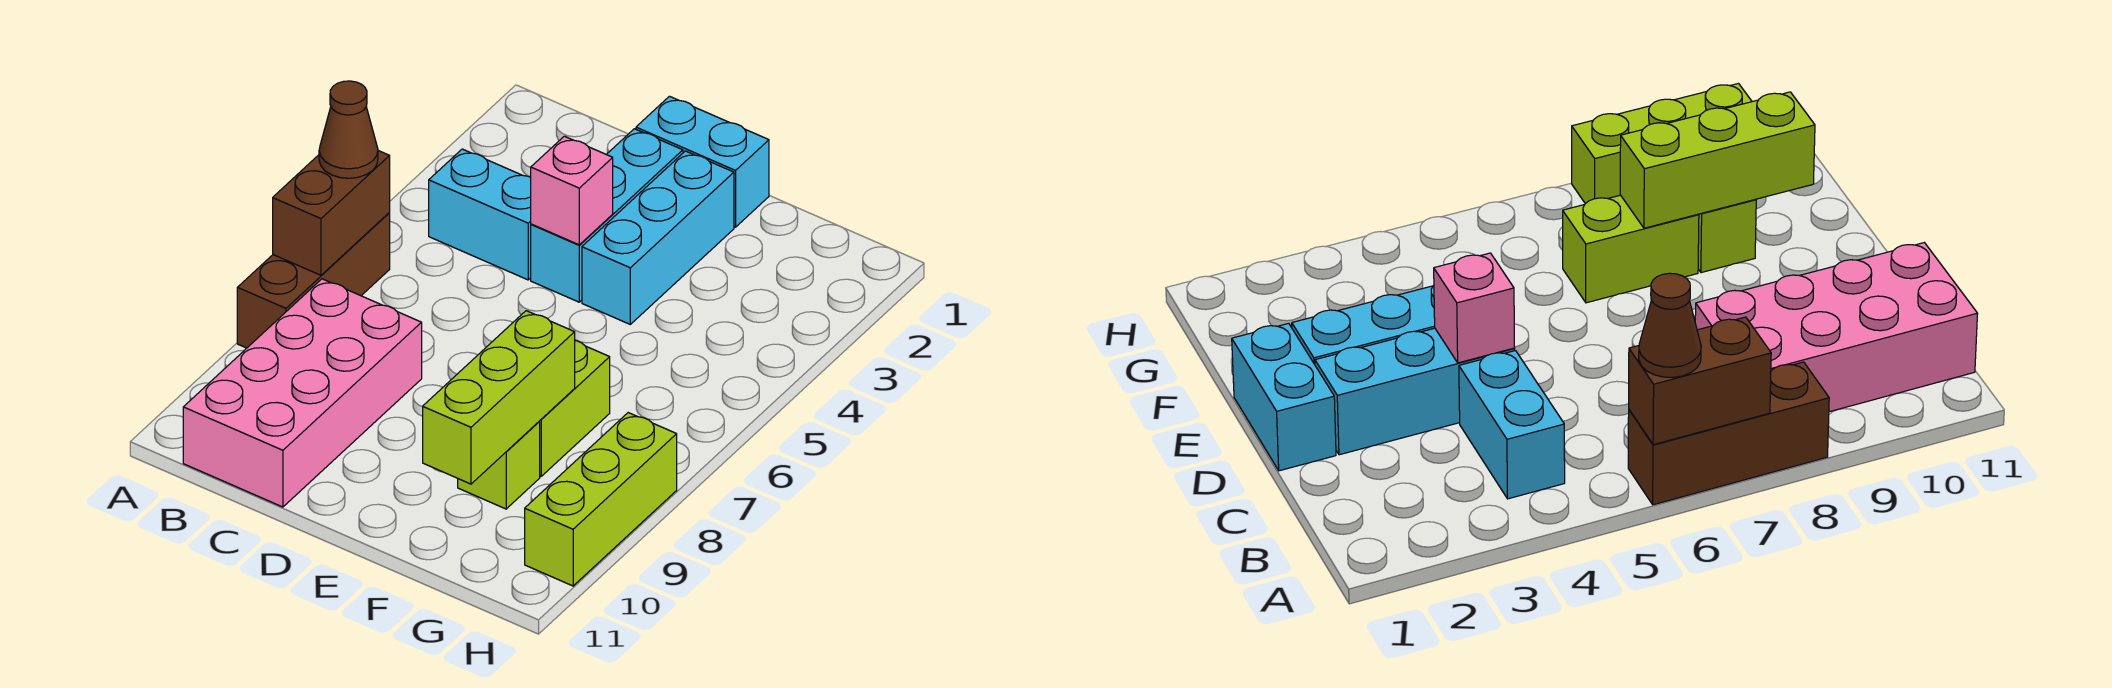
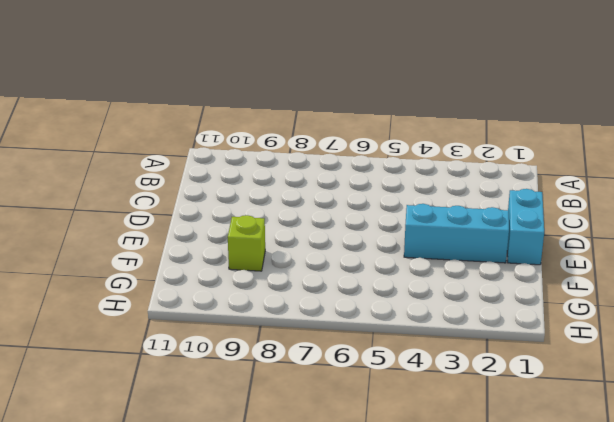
none -> brown 1x3 brick [237,213,390,348]
none -> cyan 1x2 brick [429,149,531,280]
none -> pink 2x4 brick [183,279,422,507]

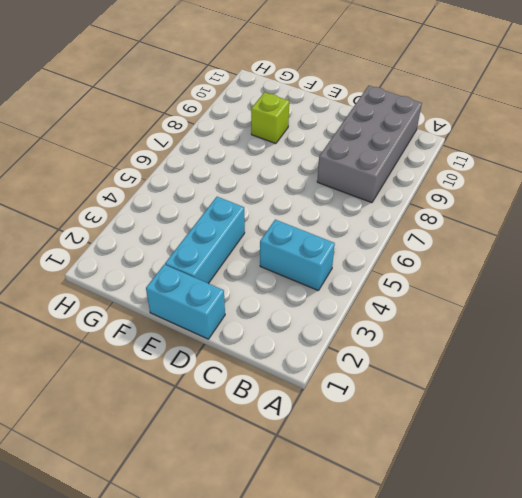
grey 2x4 brick [317,86,422,203] -> pink 2x4 brick [183,279,422,507]
none -> brown 1x3 brick [237,213,390,348]
none -> cyan 1x3 brick [531,129,683,302]
none -> lime 1x2 brick [539,340,610,476]

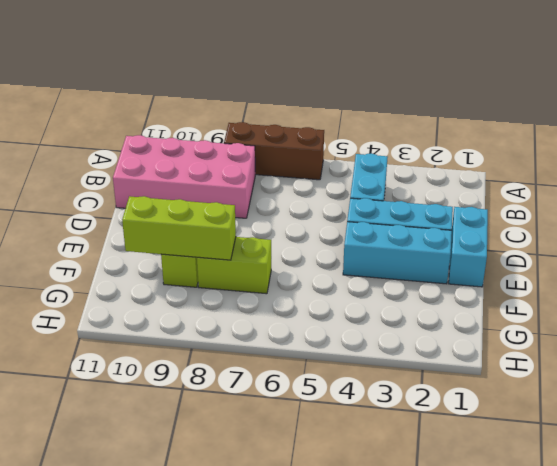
none -> lime 1x3 brick [525,413,677,586]
none -> brown 1x2 brick [273,151,390,275]
none -> pink 1x1 brick [531,136,613,245]

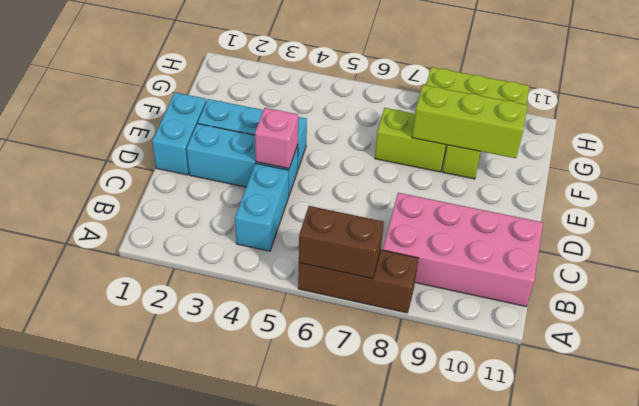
none -> brown 1x1 cone [319,81,378,178]

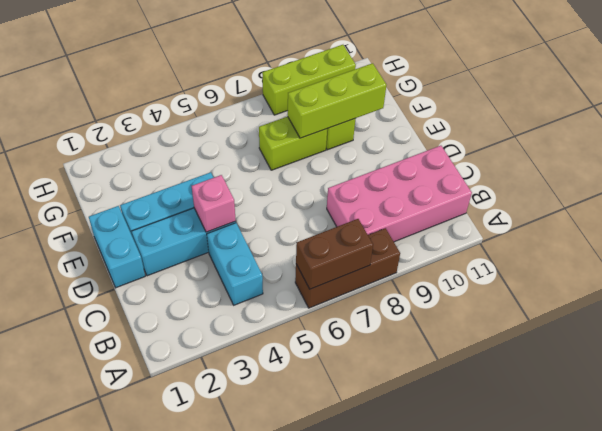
none -> brown 1x1 cone [319,81,378,178]

